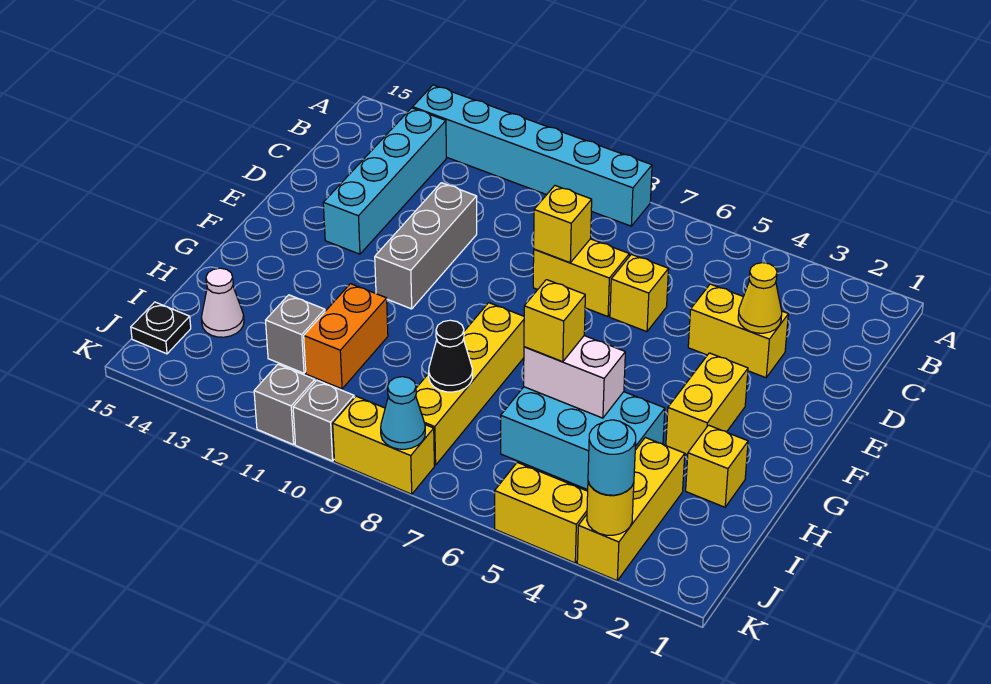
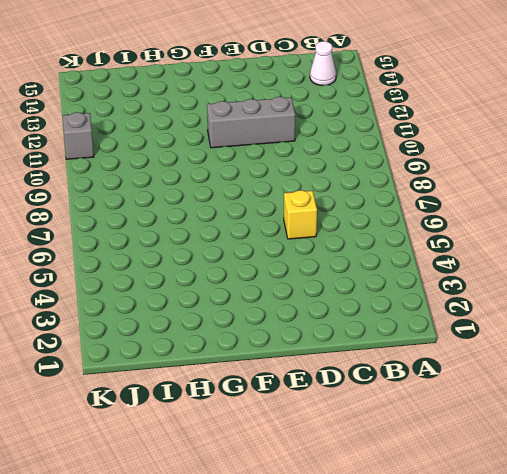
white 1x1 cone [310,41,336,85] -> white 1x1 cone moved to [201,268,244,337]
none -> cyan 1x6 brick [413,85,652,226]
none -> cyan 1x4 brick [323,108,446,254]
none -> yellow 1x2 brick [688,284,788,378]

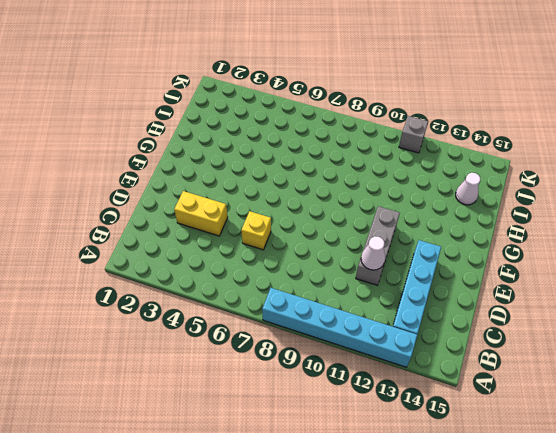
white 1x1 cone [361,237,385,270] -> none
none -> yellow 1x2 brick [533,239,629,317]
none -> yellow 1x2 brick [666,353,748,455]
none -> yellow 1x4 brick [416,303,524,465]

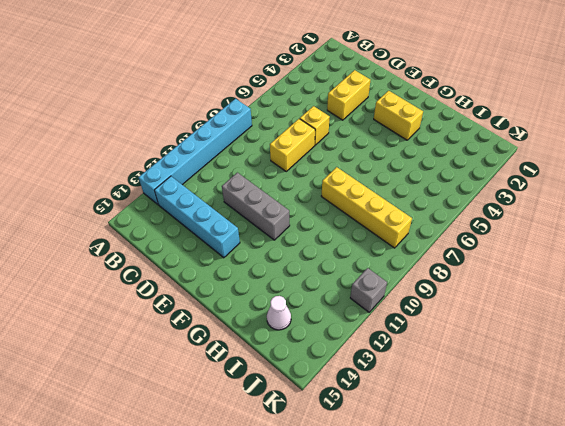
none -> yellow 1x1 brick [686,425,748,507]
none -> cyan 2x3 brick [501,387,665,490]
none -> orange 1x2 brick [304,284,388,389]

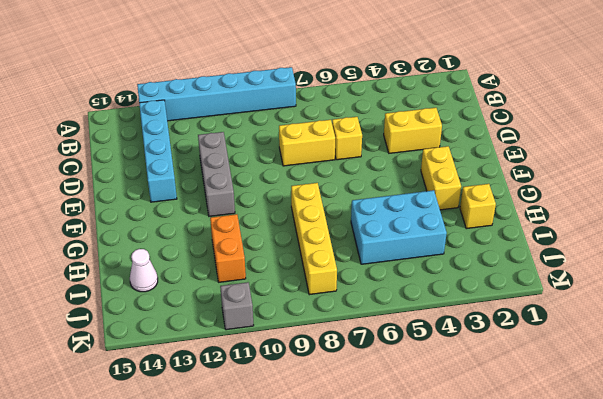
none -> yellow 1x3 brick [577,438,685,581]
none -> grey 1x1 brick [266,295,325,373]
none -> black 1x1 plate [131,302,191,354]

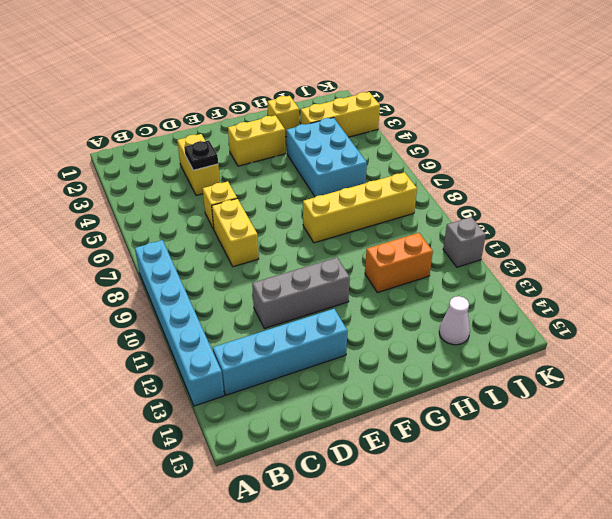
black 1x1 plate [184,141,218,170] -> black 1x1 plate moved to [131,302,191,354]
none -> grey 1x1 brick [266,295,325,373]
none -> yellow 1x2 brick [495,462,588,563]
none -> yellow 1x2 brick [333,396,434,494]

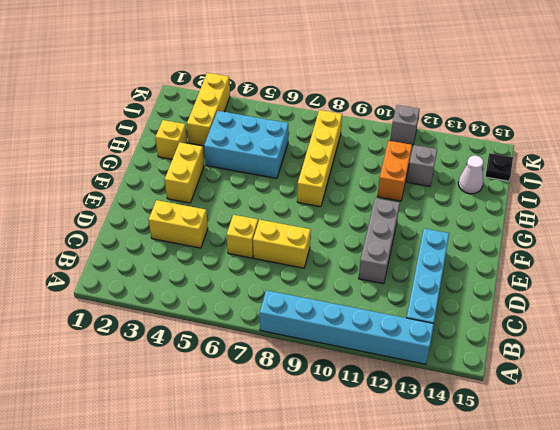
none -> yellow 1x2 brick [495,462,588,563]
none -> yellow 1x2 brick [333,396,434,494]
none -> grey 1x1 brick [293,380,354,461]

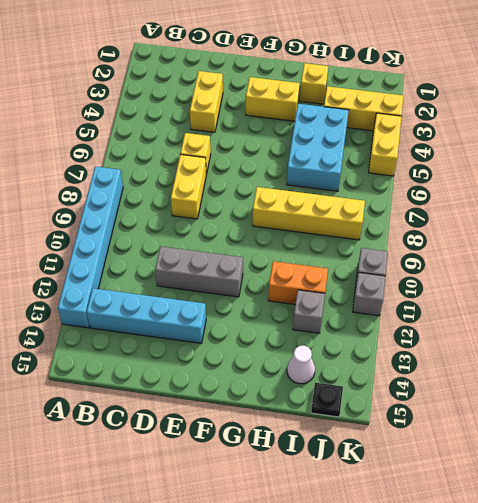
none -> yellow 1x2 brick [333,396,434,494]
none -> yellow 1x1 cone [738,263,782,333]
none -> yellow 1x1 brick [534,186,592,263]

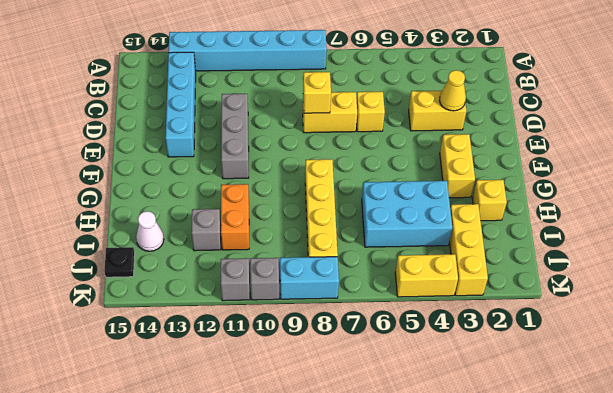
cyan 1x2 brick [280,257,339,299] -> yellow 1x2 brick [333,396,434,494]
none -> white 1x2 brick [524,336,625,418]
none -> black 1x1 cone [429,320,472,392]
none -> yellow 1x1 round brick [587,482,634,535]

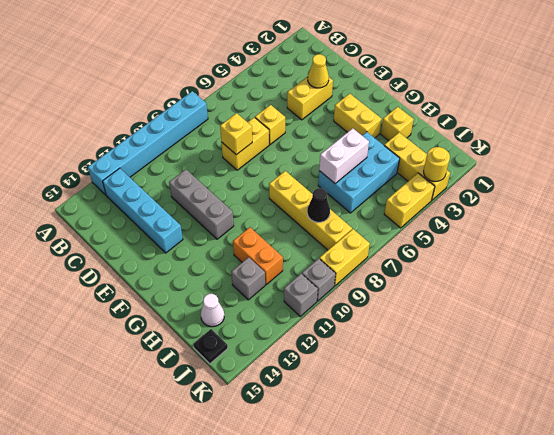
none -> cyan 1x1 cone [381,377,425,449]
none -> yellow 1x1 brick [524,280,585,362]
none -> cyan 1x1 round brick [588,420,636,495]

